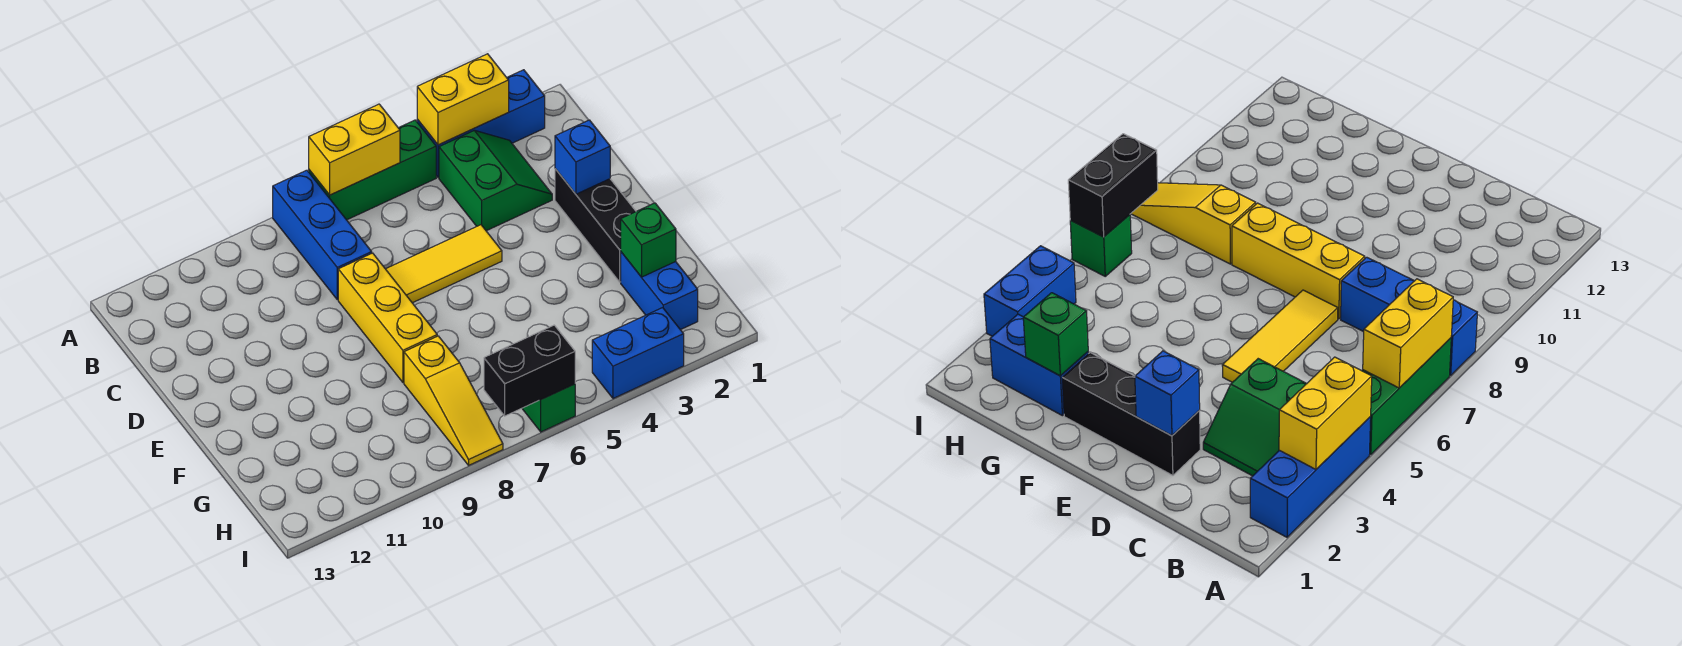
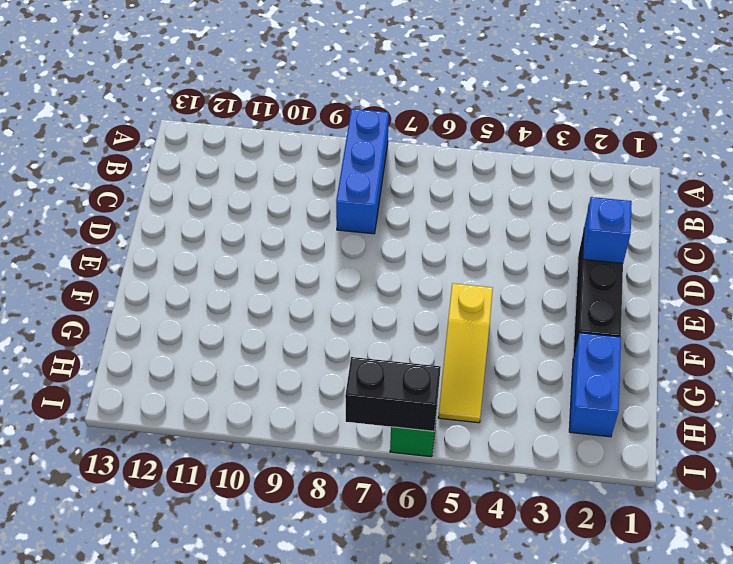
yellow 1x3 slope [438,283,493,423] -> yellow 1x3 slope moved to [404,336,503,465]
none -> blue 1x3 brick [417,70,545,177]
none -> green 1x3 brick [309,120,436,220]
none -> green 2x2 slope [439,130,552,231]

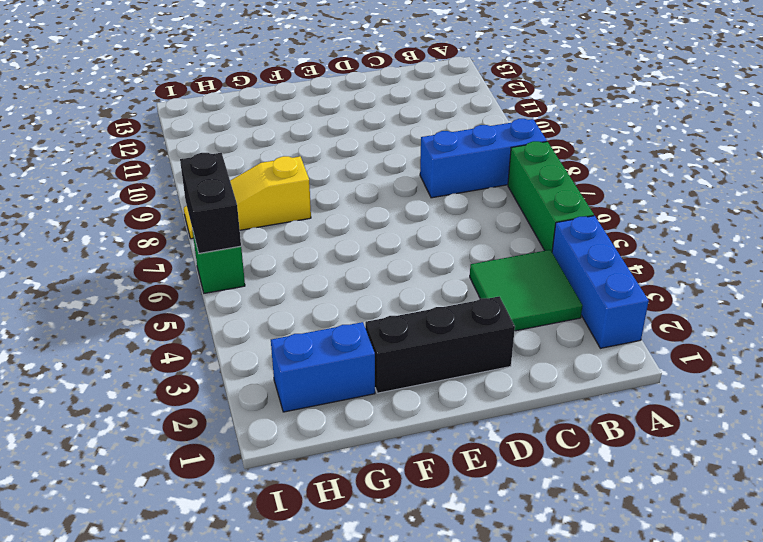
green 2x2 tile [470,250,583,331] -> green 2x2 slope [439,130,552,231]
none -> yellow 1x3 tile [386,225,502,303]
none -> yellow 1x3 brick [338,253,437,382]
none -> blue 1x2 brick [592,308,684,399]

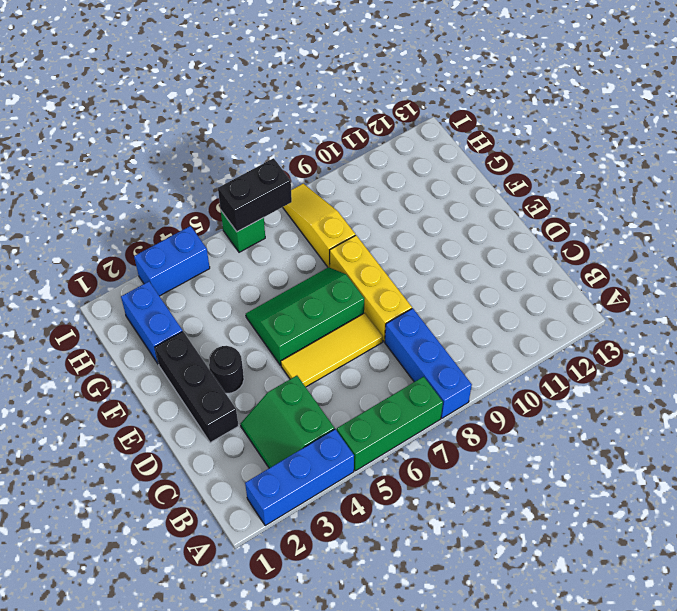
black 1x1 round brick [209,346,244,394] -> none
green 2x3 slope [246,267,365,366] -> none
none -> yellow 1x2 brick [417,54,509,145]
none -> yellow 1x2 brick [309,104,400,195]
none -> blue 1x1 brick [555,120,610,194]

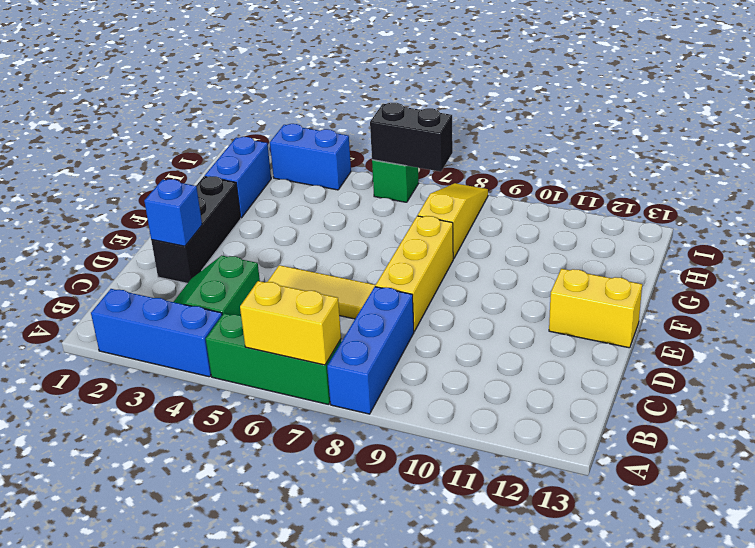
yellow 1x2 brick [549,269,642,348] -> yellow 1x2 brick moved to [417,54,509,145]
none -> green 1x1 brick [621,203,676,277]

